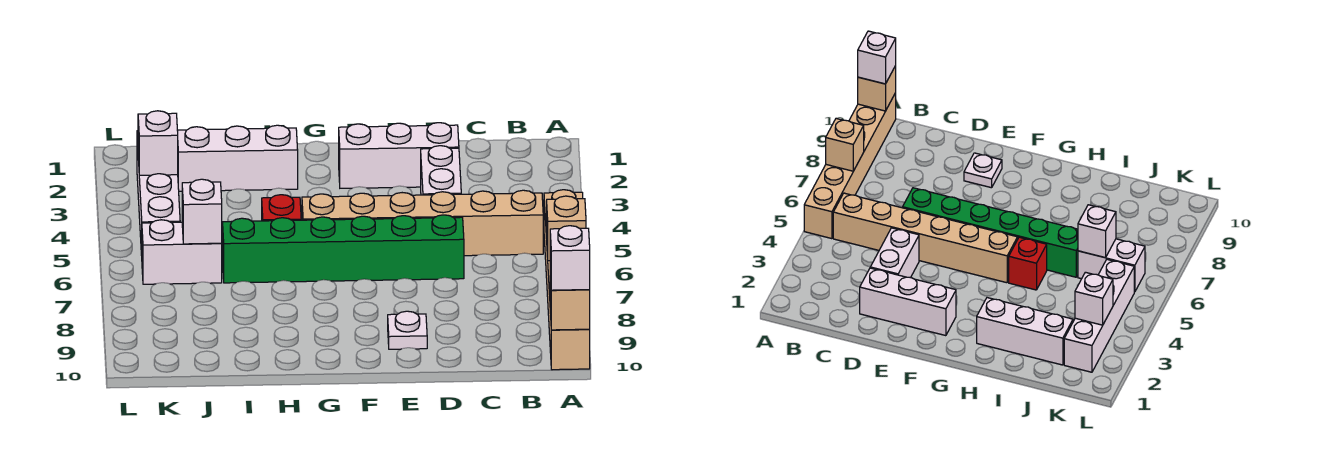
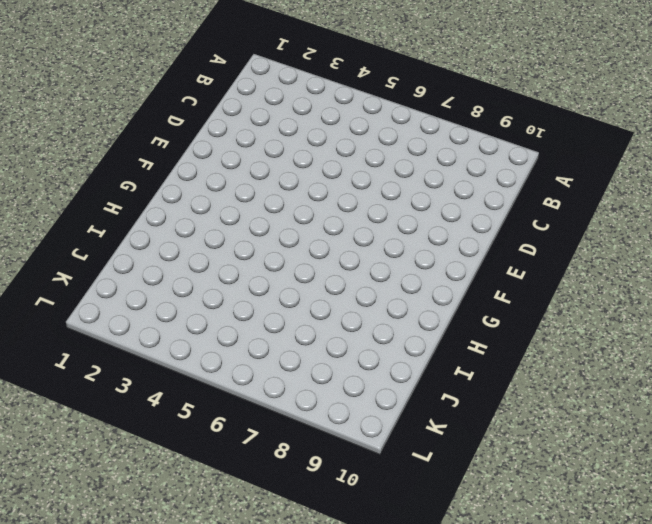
none -> tan 1x6 brick [544,190,590,370]
none -> tan 1x6 brick [302,190,543,256]
none -> white 1x3 brick [339,123,459,188]

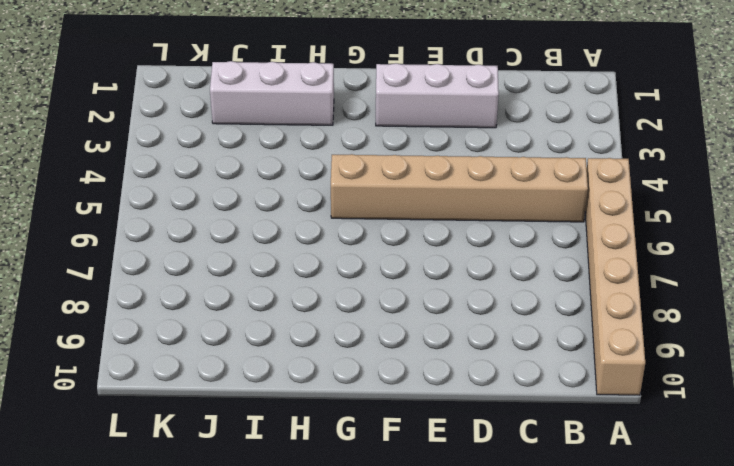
none -> white 1x2 brick [421,146,461,195]
none -> green 1x6 brick [223,215,464,283]
none -> white 1x1 plate [388,311,427,349]

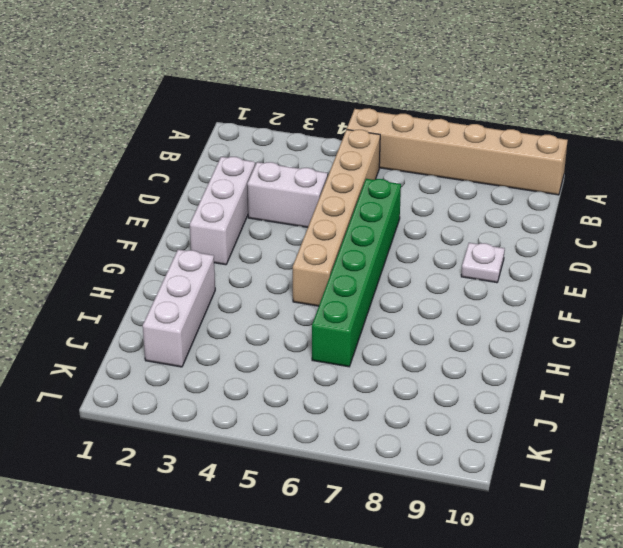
none -> red 1x1 brick [262,195,301,221]
none -> white 1x2 brick [142,220,222,284]
none -> white 1x4 brick [137,131,180,255]

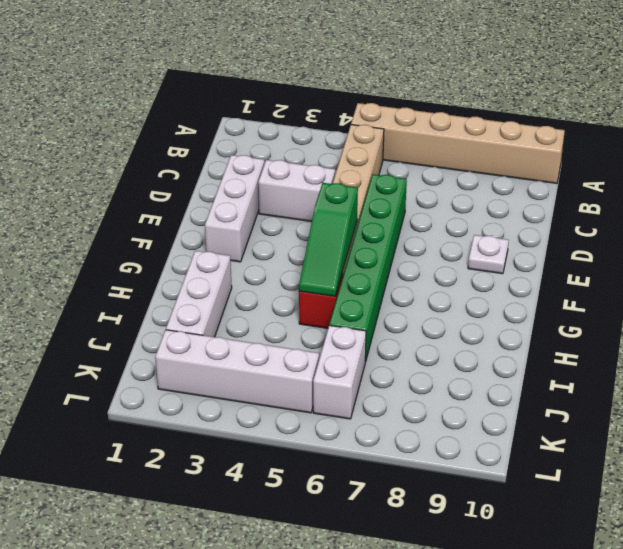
green 1x3 slope [299,183,358,296] -> none
none -> tan 1x1 brick [547,196,586,261]
none -> tan 1x1 brick [550,274,590,330]
none -> white 1x1 brick [182,179,222,244]

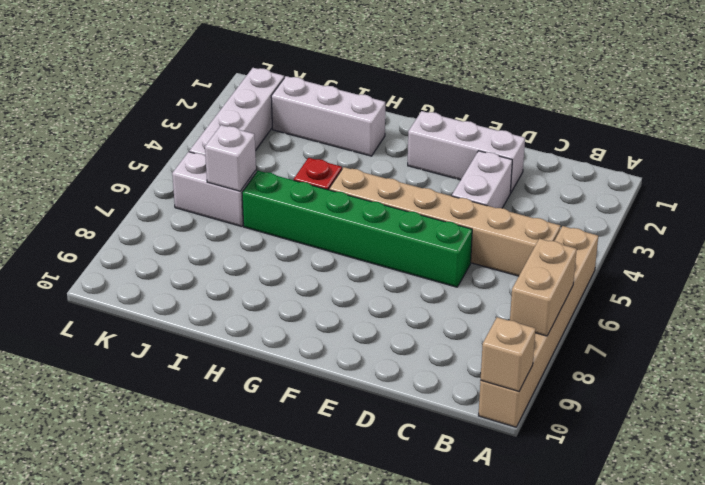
tan 1x2 brick [510,239,577,336] -> tan 1x1 brick [547,196,586,261]
none -> white 1x1 plate [388,311,427,349]
none -> white 1x1 brick [138,111,178,175]
none -> white 1x1 brick [550,226,590,290]

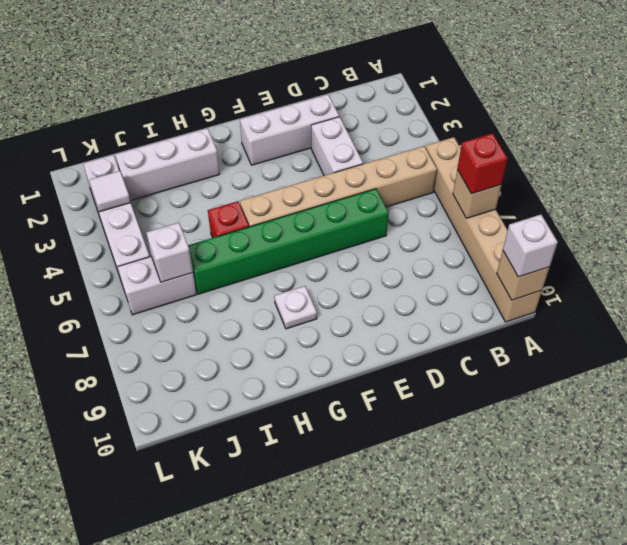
red 1x1 brick [457,133,508,194] -> none
white 1x1 plate [274,286,317,329] -> white 1x1 plate moved to [388,311,427,349]
white 1x1 tile [89,171,131,212] -> white 1x1 brick [138,111,178,175]

